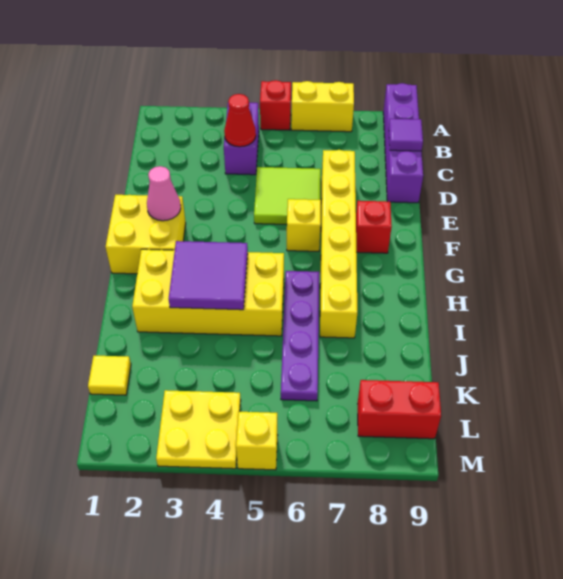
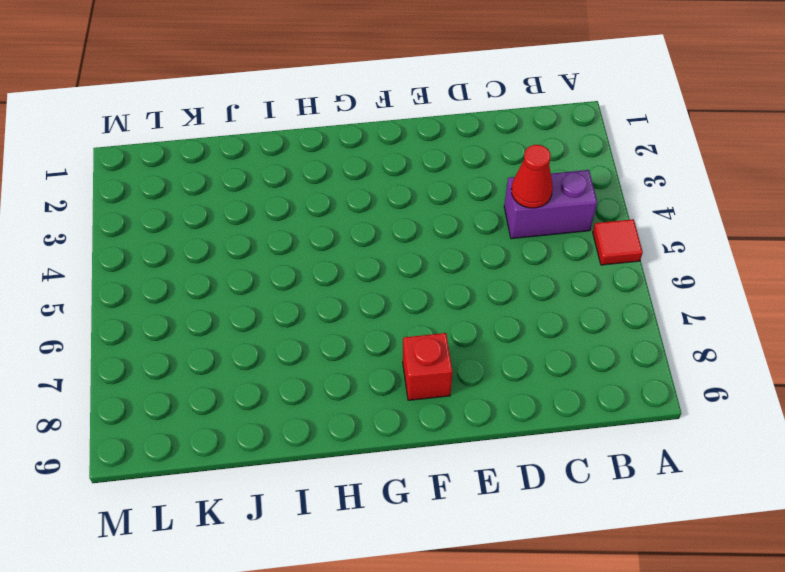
red 1x1 tile [593,219,643,265] -> red 1x1 brick [260,80,291,130]
none -> yellow 1x2 brick [291,81,354,132]
none -> purple 1x4 brick [383,83,423,203]
none -> lime 2x2 tile [254,167,321,224]

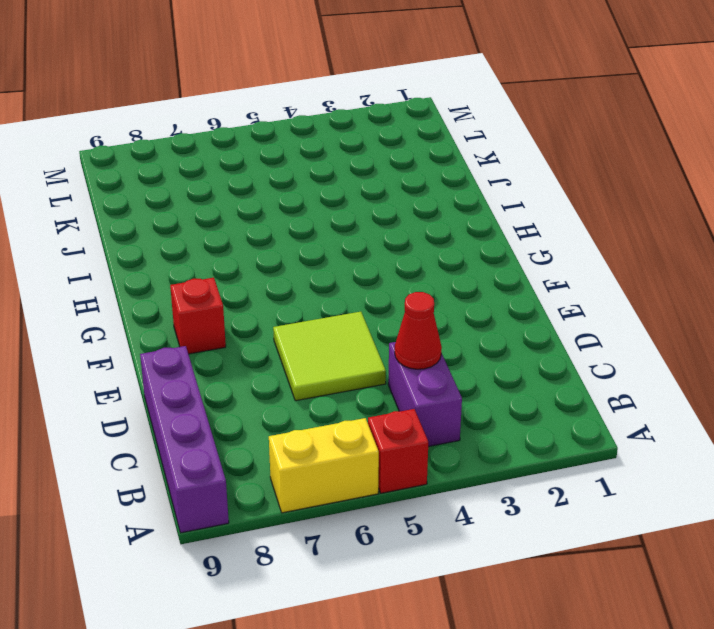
none -> yellow 1x6 brick [320,150,357,338]
none -> yellow 2x2 brick [106,195,186,274]
none -> yellow 1x1 brick [287,199,321,251]

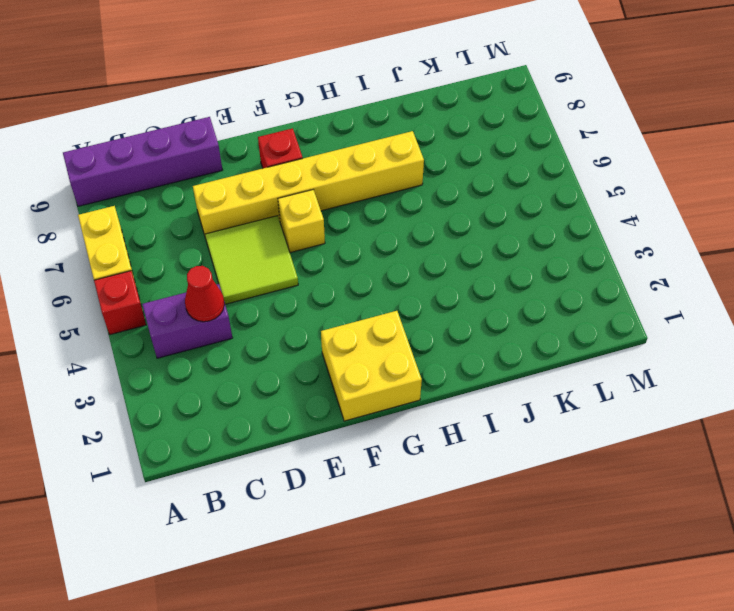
none -> yellow 2x4 brick [132,249,284,336]
none -> purple 1x4 plate [281,271,319,401]
none -> yellow 1x1 tile [88,356,131,395]

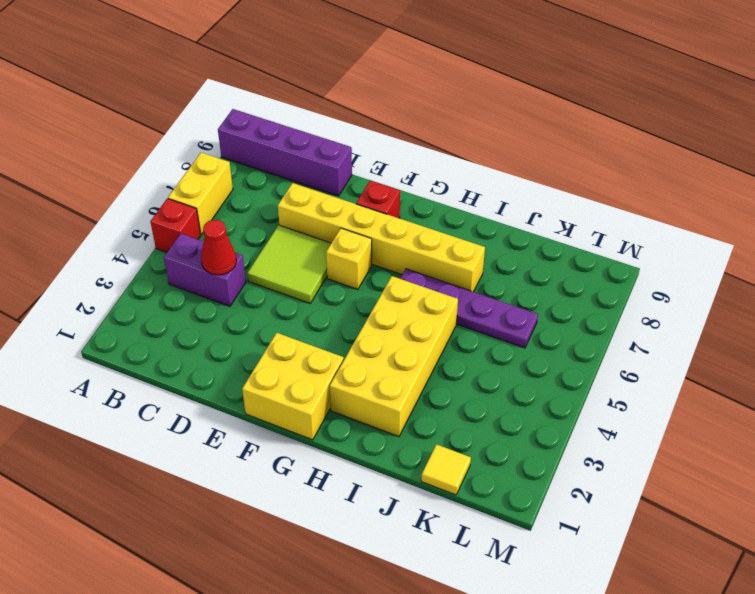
none -> yellow 2x2 plate [156,390,241,469]
none -> red 1x2 brick [358,380,441,439]
none -> yellow 1x1 brick [236,412,278,470]

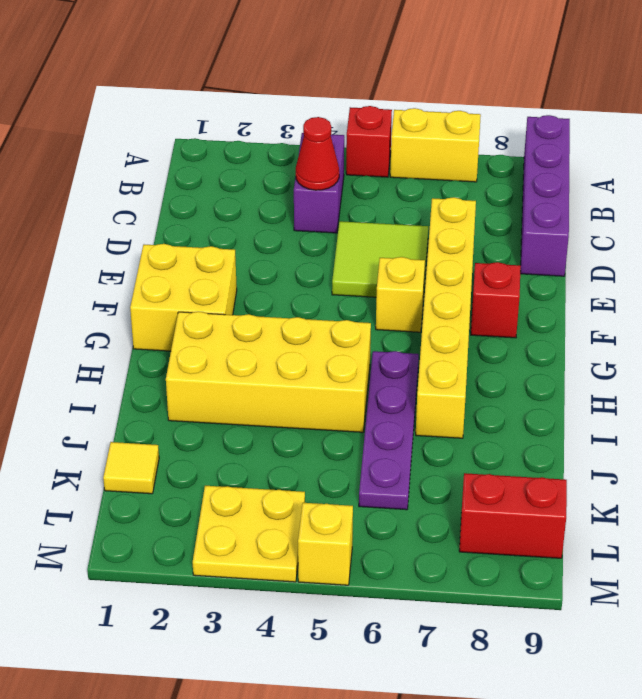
none -> purple 1x1 tile [389,119,423,151]
none -> pink 1x1 cone [147,166,181,221]
none -> purple 2x2 tile [169,241,248,310]

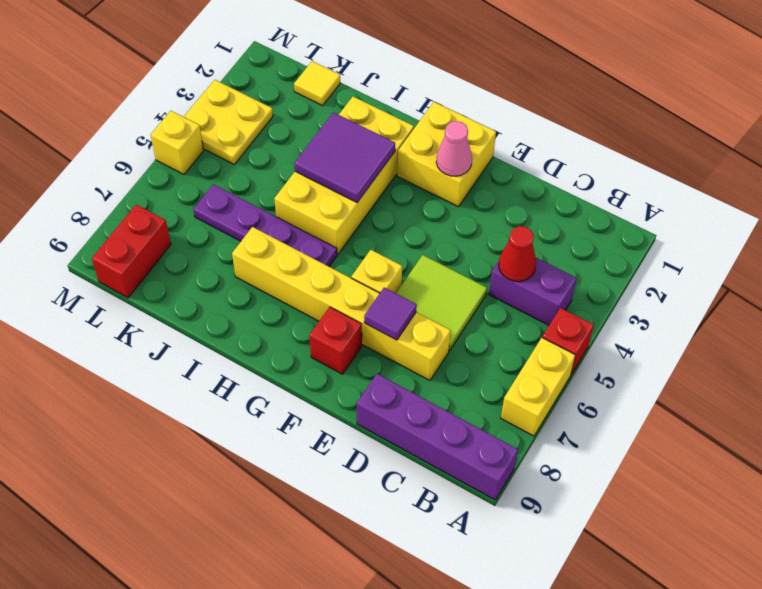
purple 1x1 tile [364,288,417,340] -> purple 1x1 tile moved to [389,119,423,151]

